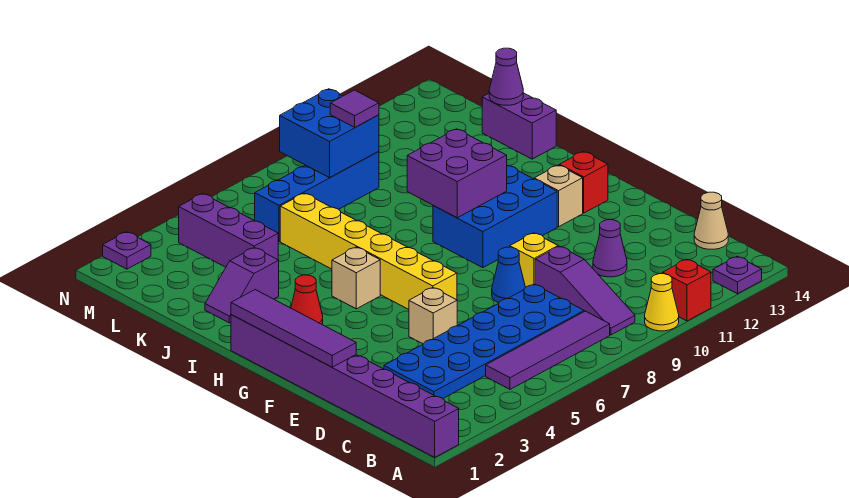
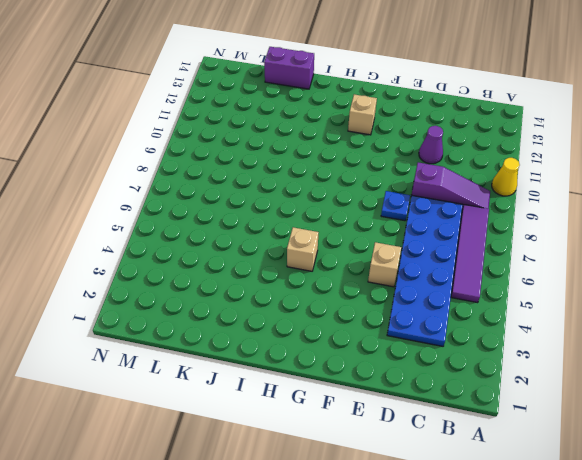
blue 1x1 plate [381,191,410,221] -> blue 1x1 cone [492,247,526,303]
none -> purple 1x8 brick [231,315,459,457]
none -> red 1x1 brick [663,259,711,321]
none -> purple 1x1 plate [713,256,762,294]

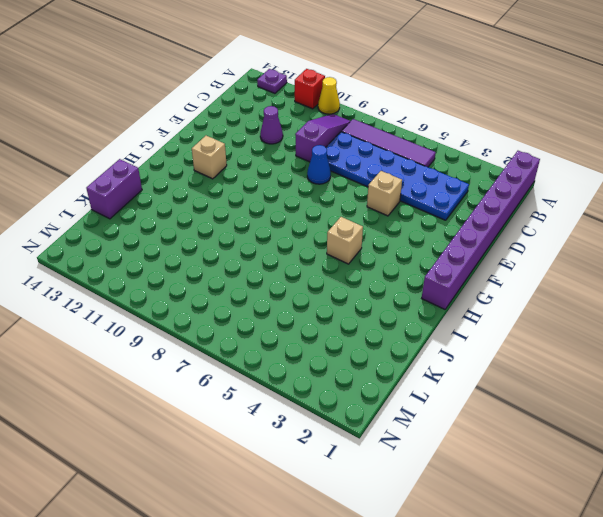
none -> tan 1x1 cone [694,192,728,249]
none -> yellow 1x1 brick [510,233,558,287]
none -> yellow 1x6 brick [280,193,457,309]

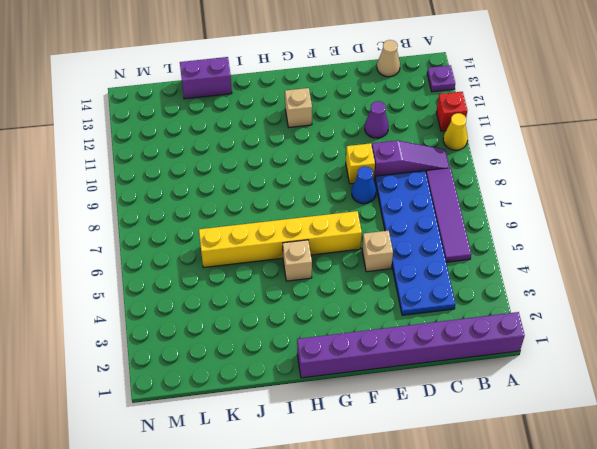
none -> blue 2x3 brick [433,165,557,268]
none -> red 1x1 brick [559,151,608,213]
none -> red 1x1 cone [291,275,323,325]

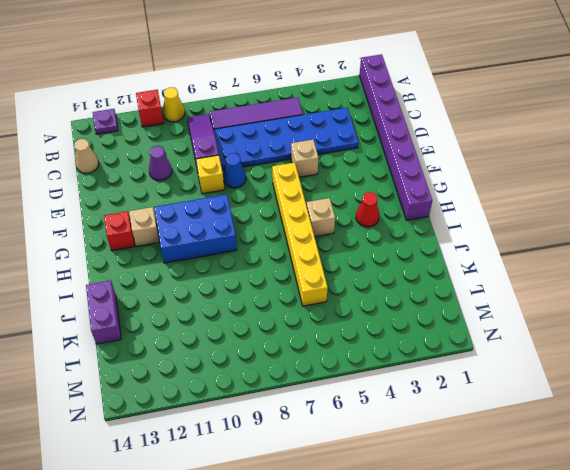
none -> purple 1x2 slope [205,248,279,323]
none -> purple 1x3 brick [179,194,278,267]
none -> blue 1x4 brick [255,152,379,241]

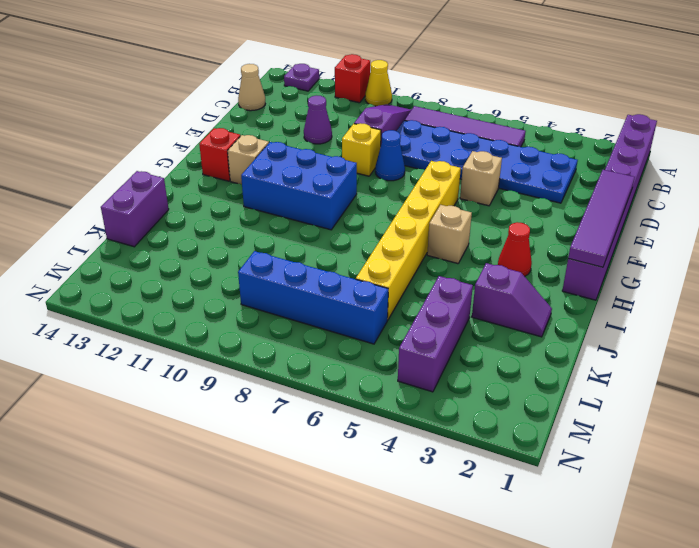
none -> purple 1x1 plate [103,232,151,269]
none -> purple 2x2 brick [407,129,507,218]
none -> purple 1x1 cone [489,48,523,105]

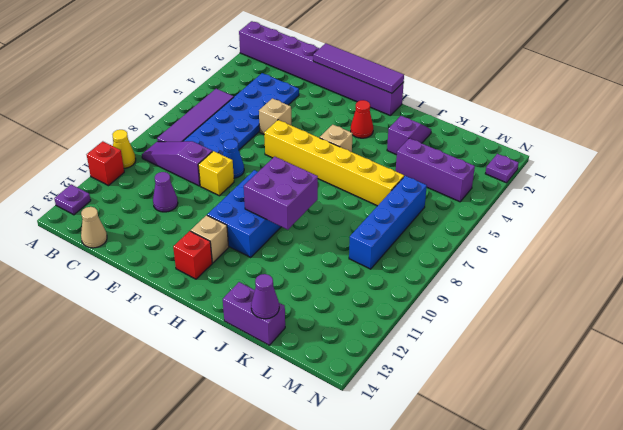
none -> blue 2x2 brick [280,89,379,178]
none -> purple 1x1 tile [330,90,379,127]

